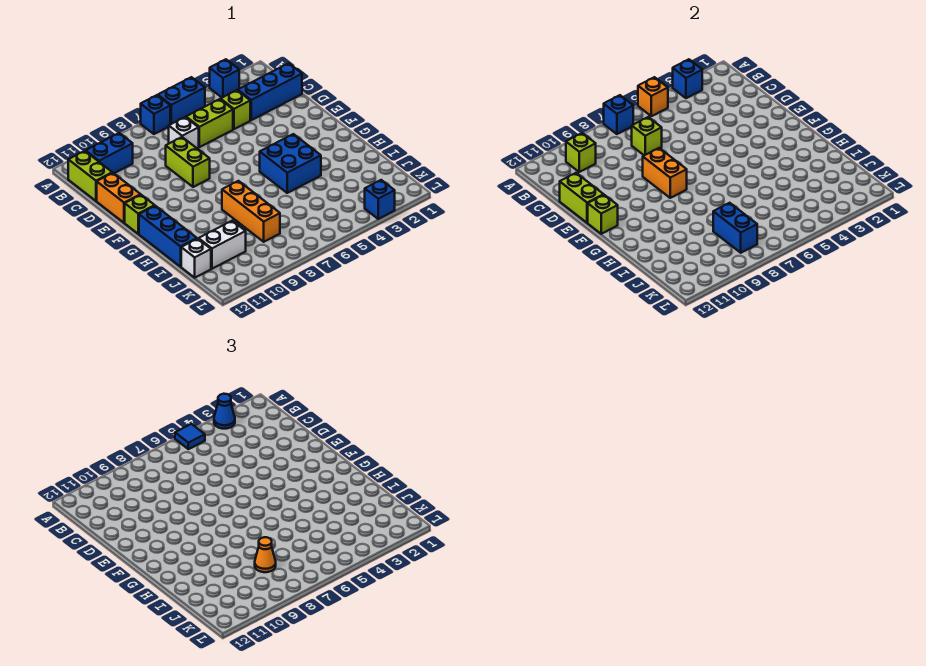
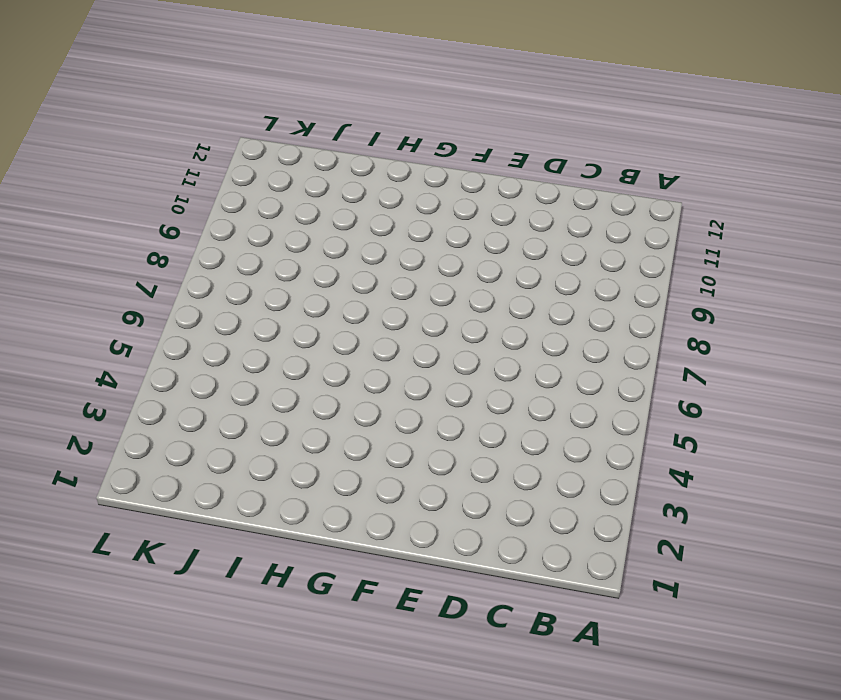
none -> blue 1x1 brick [210,59,239,98]
none -> blue 1x2 brick [158,77,205,124]
none -> blue 1x1 brick [141,95,170,134]
none -> blue 1x2 brick [86,133,133,173]

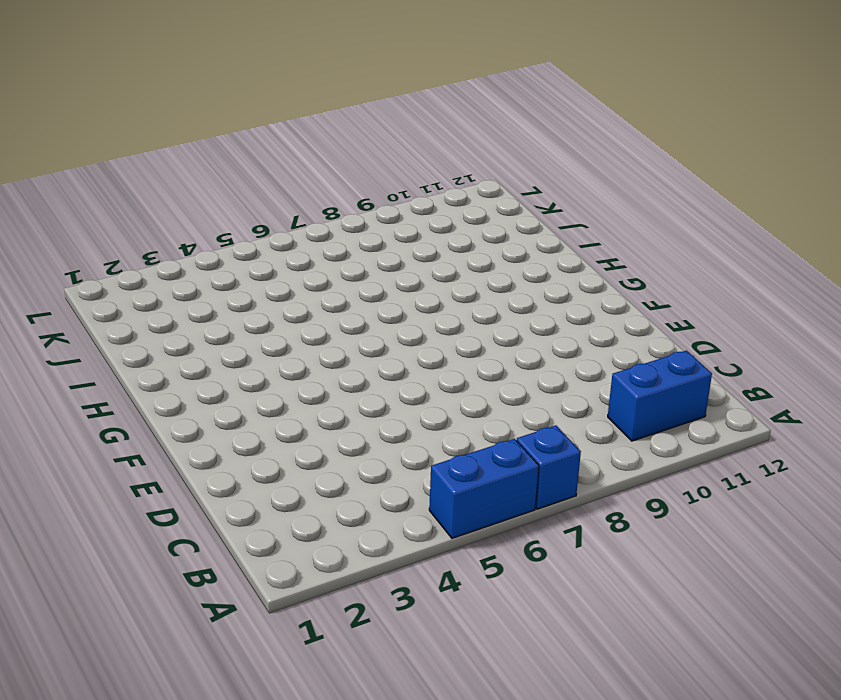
none -> blue 1x1 brick [210,59,239,98]
none -> lime 1x2 brick [68,151,112,201]
none -> blue 1x3 brick [238,63,302,120]
none -> lime 1x1 brick [221,90,250,129]

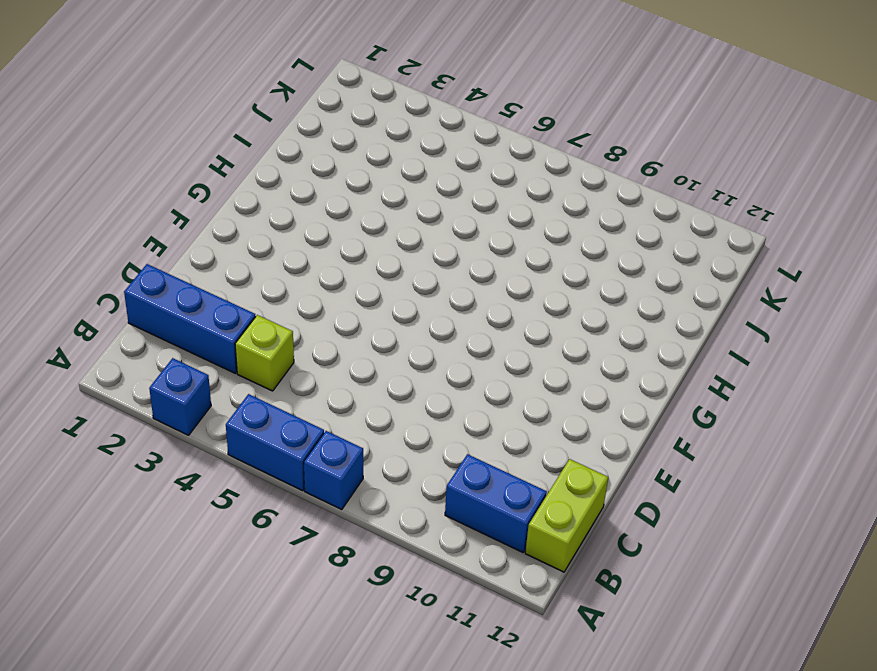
none -> lime 1x2 brick [186,99,233,147]
none -> white 1x1 brick [169,117,199,148]
none -> lime 1x2 brick [166,137,210,187]
none -> orange 1x2 brick [97,173,141,223]

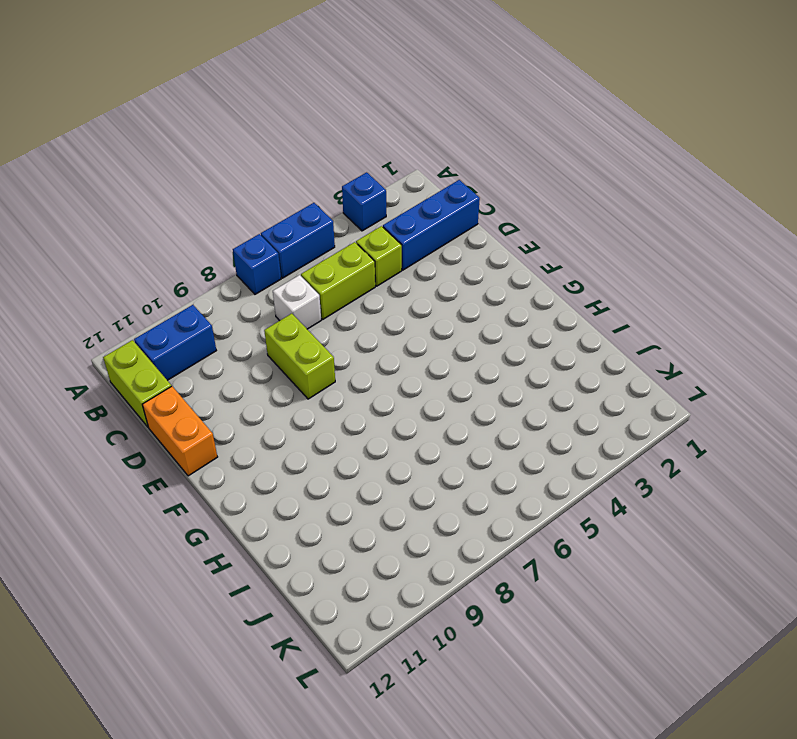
none -> lime 1x1 brick [125,195,155,234]
none -> blue 2x2 brick [260,134,321,193]
none -> blue 1x3 brick [139,206,197,267]
none -> orange 1x3 brick [222,181,280,242]

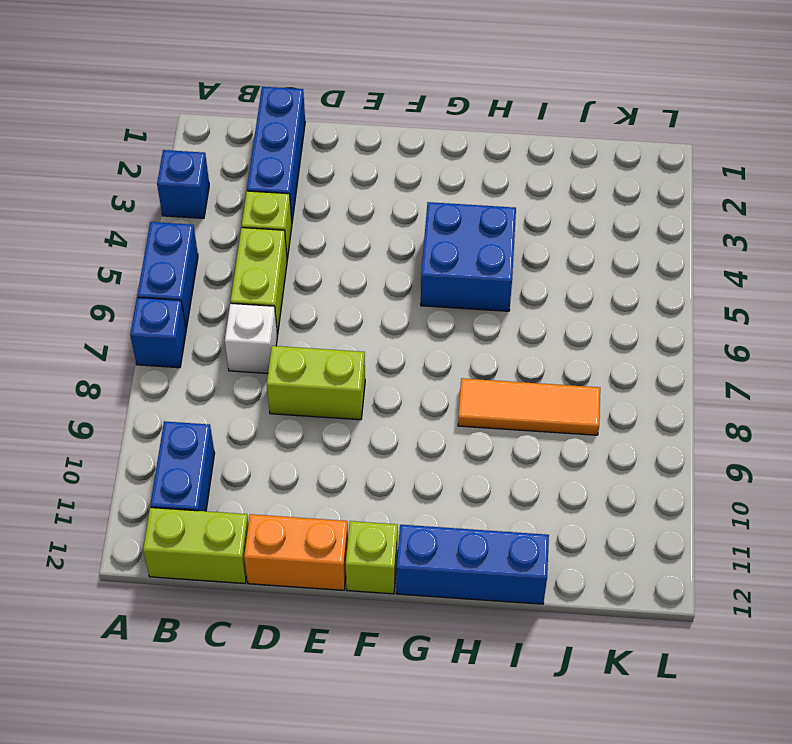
orange 1x3 tile [458,378,600,435] -> orange 1x3 brick [222,181,280,242]
none -> white 1x2 brick [199,221,246,269]
none -> white 1x1 brick [181,239,211,278]
none -> blue 1x1 brick [365,180,395,219]
none -> blue 1x1 brick [673,59,702,98]

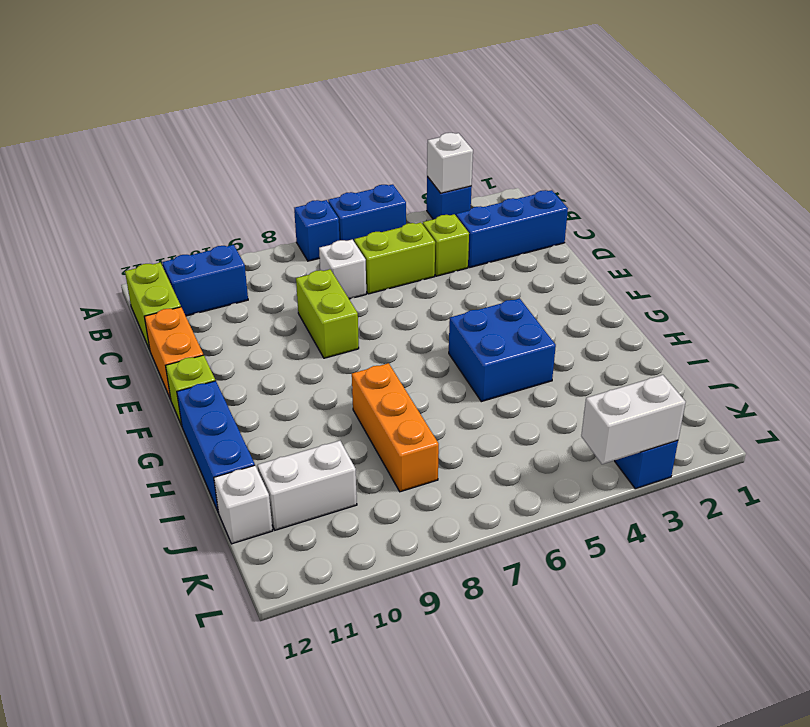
white 1x1 brick [427,133,473,193] -> blue 1x1 brick [673,59,702,98]
white 1x2 brick [581,375,686,464] -> none
none -> orange 1x1 brick [638,77,668,116]
none -> blue 1x1 brick [604,95,633,134]
none -> lime 1x1 brick [566,133,596,172]
none -> lime 1x1 brick [632,117,662,155]

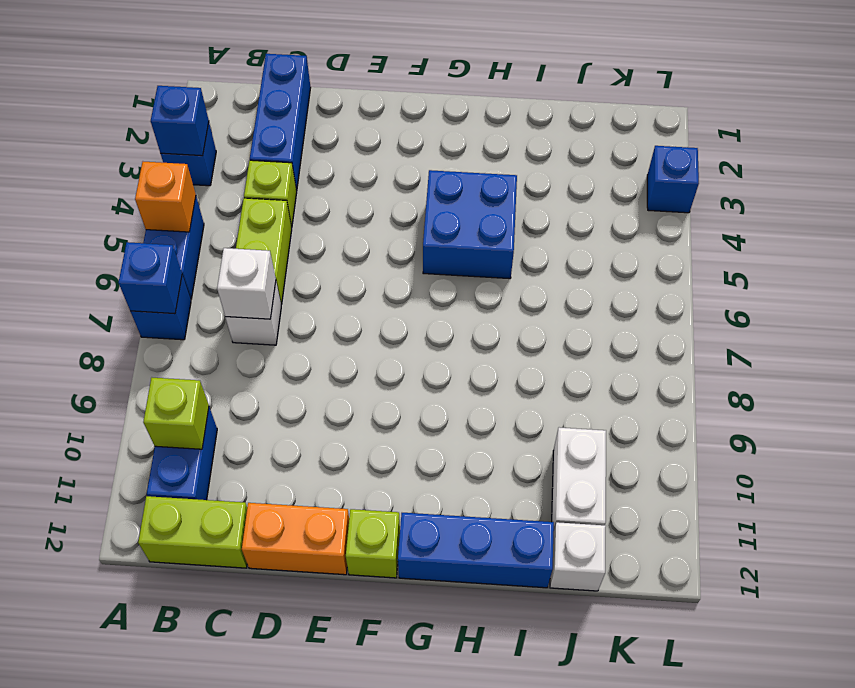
white 1x1 brick [217,248,276,319] -> lime 1x1 brick [632,117,662,155]
none -> lime 1x2 brick [166,137,210,187]
none -> orange 1x3 brick [222,181,280,242]
none -> lime 1x2 brick [560,173,604,223]
none -> orange 1x2 brick [643,148,687,198]

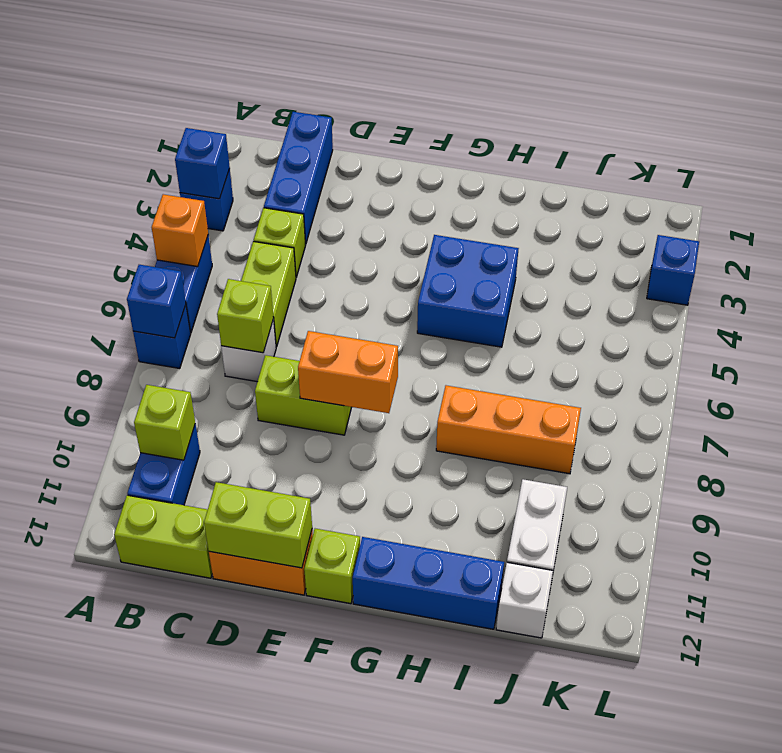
none -> lime 1x1 brick [588,195,618,234]
none -> blue 1x2 brick [713,203,757,253]
none -> blue 1x1 cone [214,394,235,429]
none -> blue 1x1 tile [175,424,205,449]

